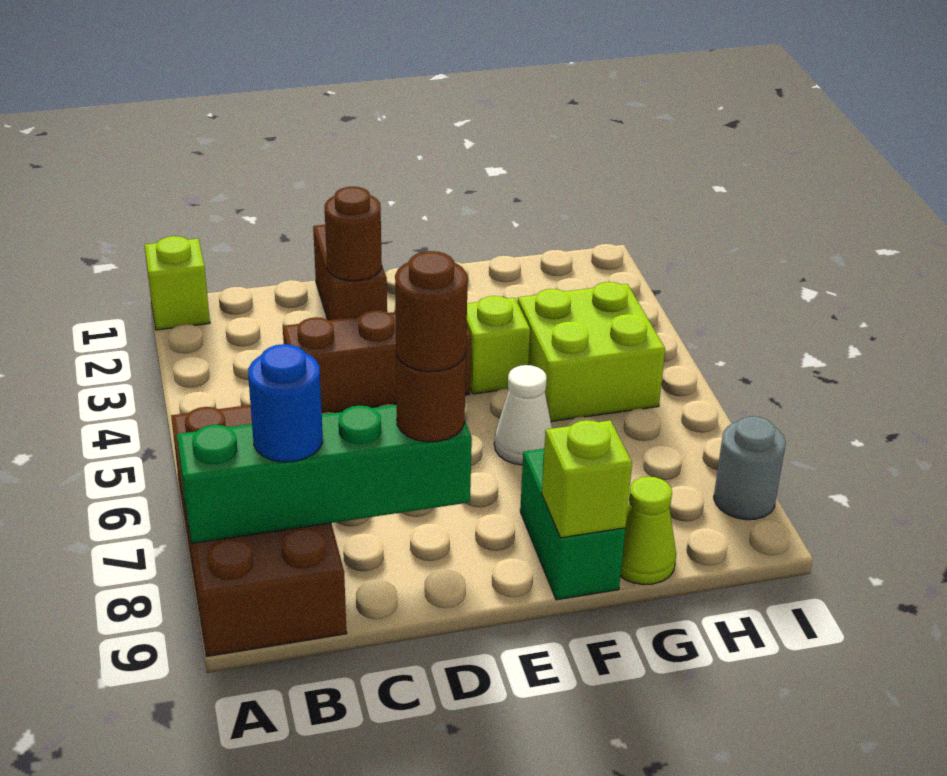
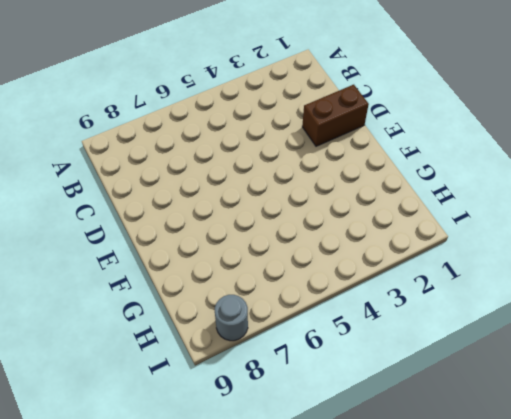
none -> lime 1x1 brick [144,236,210,330]
none -> brown 2x4 brick [171,405,347,656]
none -> brown 1x3 brick [283,310,471,413]

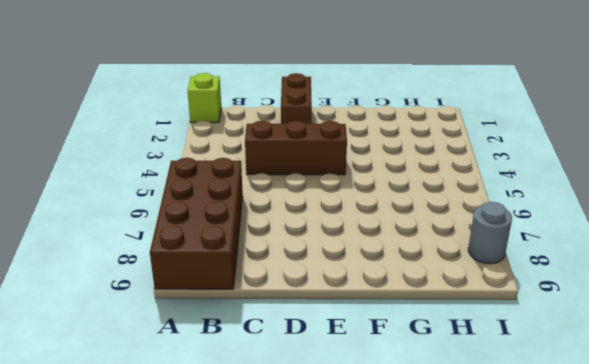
none -> lime 1x1 brick [467,296,530,394]
none -> white 1x1 cone [494,365,552,465]
none -> green 1x2 brick [520,449,625,600]

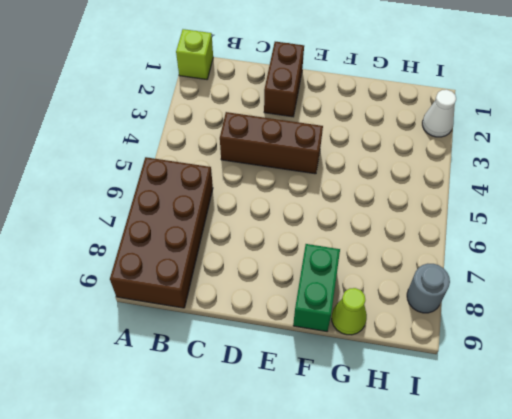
white 1x1 cone [422,90,456,137] -> white 1x1 cone moved to [494,365,552,465]
none -> lime 1x1 brick [467,296,530,394]
none -> lime 2x2 brick [518,282,665,421]
none -> green 1x4 brick [177,405,472,544]

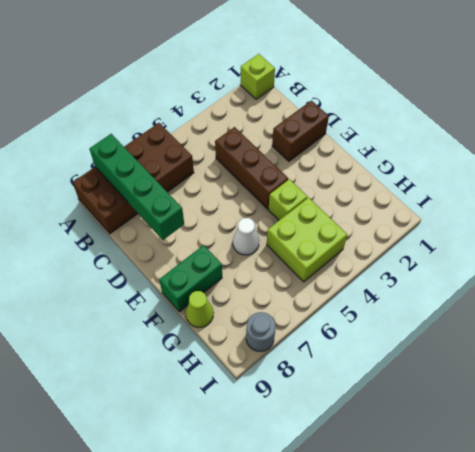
none -> brown 1x1 round brick [325,187,382,281]
none -> lime 1x1 brick [542,420,632,538]
none -> blue 1x1 round brick [248,344,323,462]

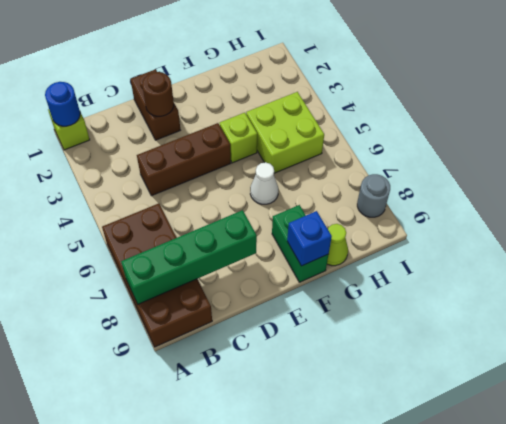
blue 1x1 round brick [45,82,80,126] -> blue 1x1 round brick moved to [248,344,323,462]
blue 1x1 brick [287,211,332,266] -> lime 1x1 brick [542,420,632,538]
none -> brown 1x1 round brick [396,355,466,442]
none -> brown 1x1 round brick [395,251,468,372]

